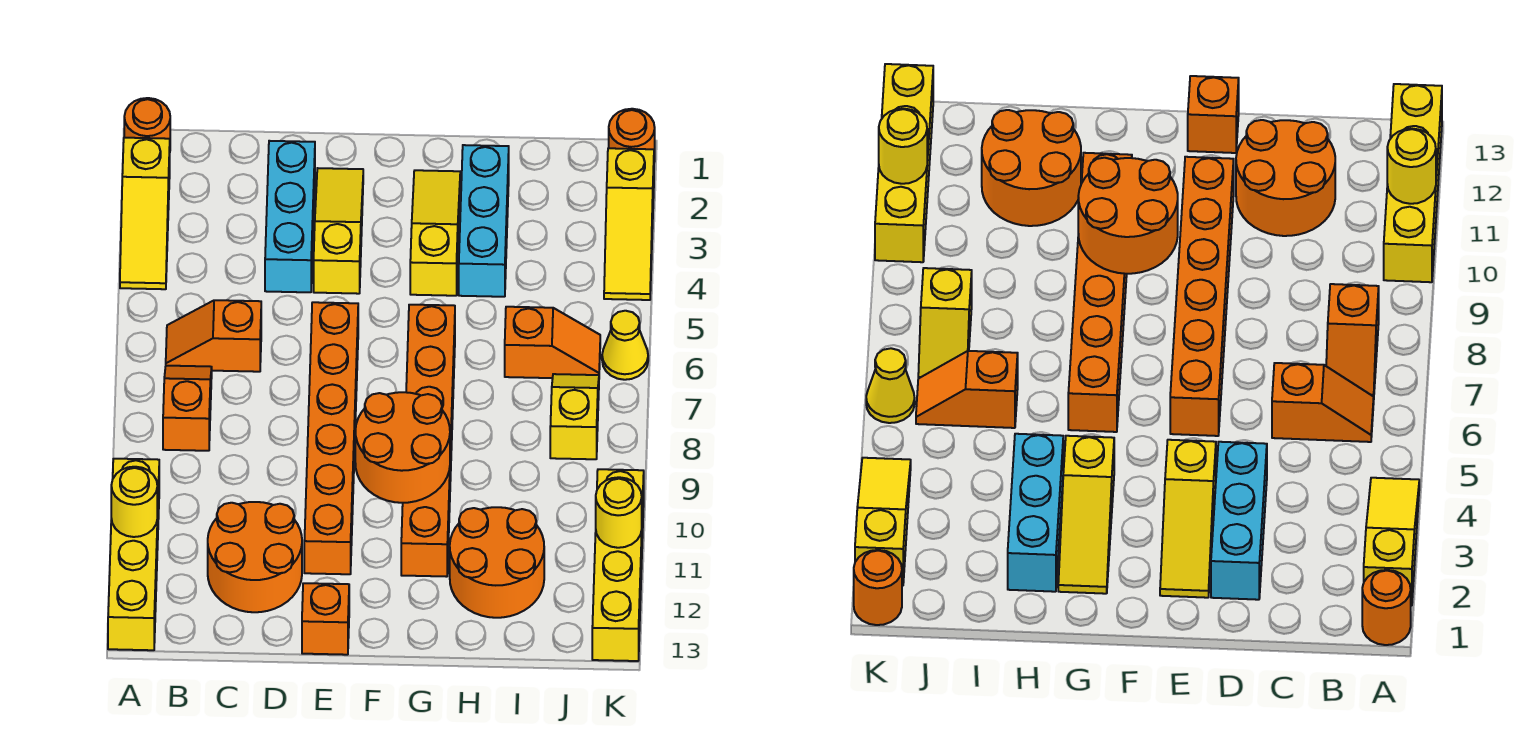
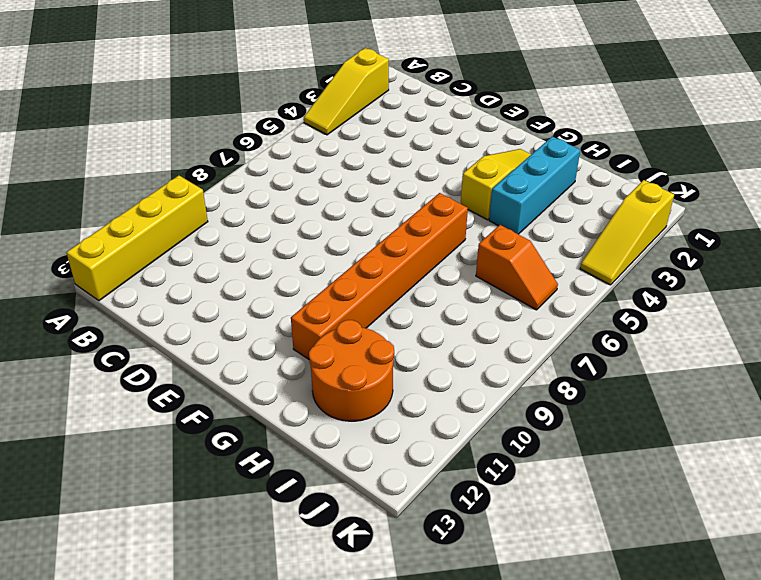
none -> orange 1x1 round brick [124,98,170,139]
none -> orange 1x2 slope [166,300,261,372]
none -> orange 1x2 slope [163,366,212,451]

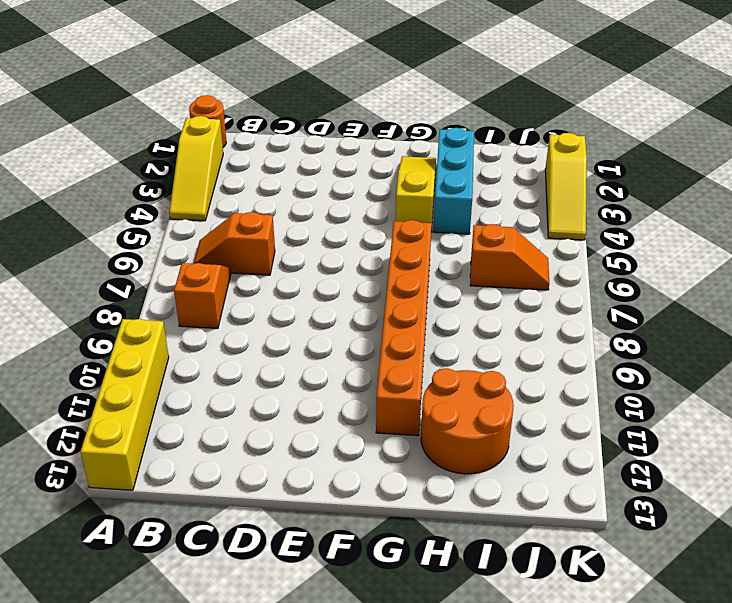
none -> orange 2x2 round brick [208,502,302,612]
none -> cyan 1x3 brick [265,141,315,292]
none -> yellow 1x3 slope [314,168,363,294]

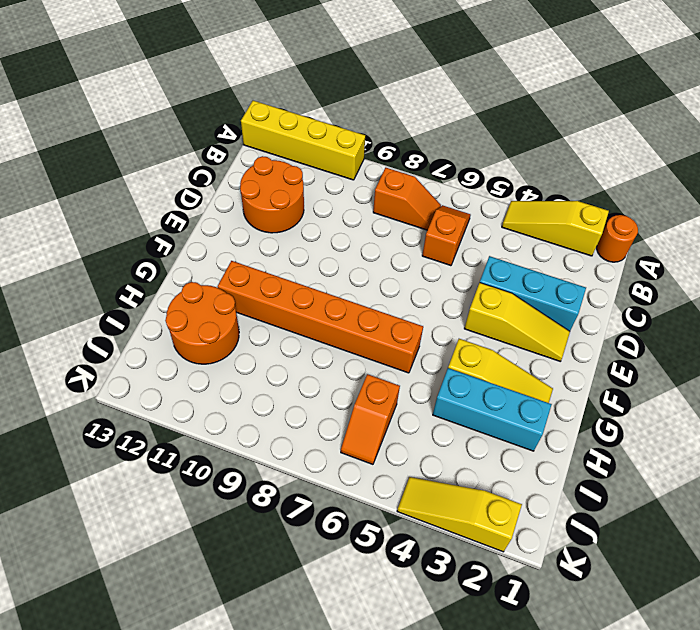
none -> orange 1x6 brick [304,302,358,574]
none -> orange 1x1 brick [302,583,349,655]
none -> yellow 1x2 slope [550,374,599,459]

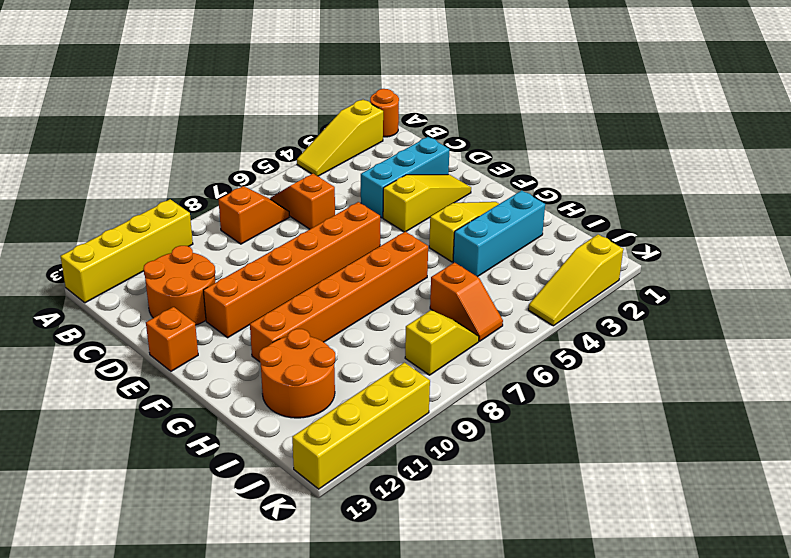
none -> orange 1x1 round brick [609,109,655,162]
none -> yellow 1x1 cone [602,311,648,380]
none -> yellow 1x1 round brick [111,467,157,537]

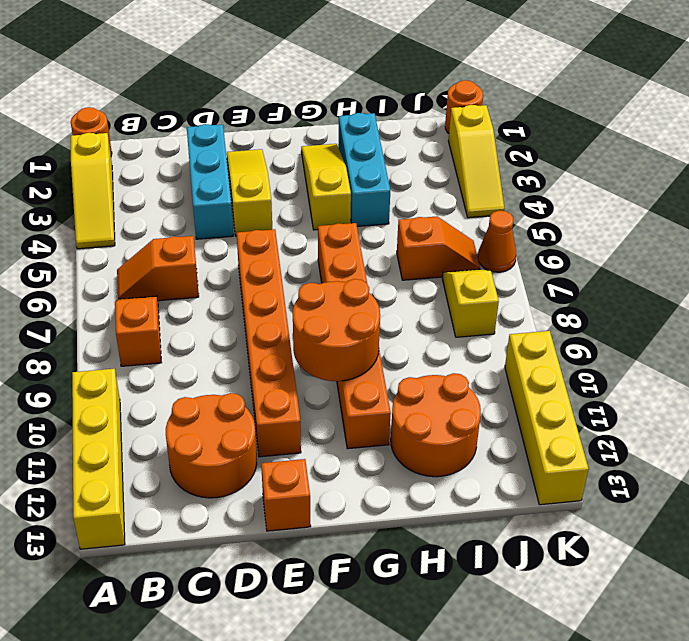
orange 1x1 cone [478,211,516,272] -> yellow 1x1 cone [602,311,648,380]
none -> yellow 1x1 round brick [111,467,157,537]
none -> yellow 1x1 round brick [596,477,642,548]

